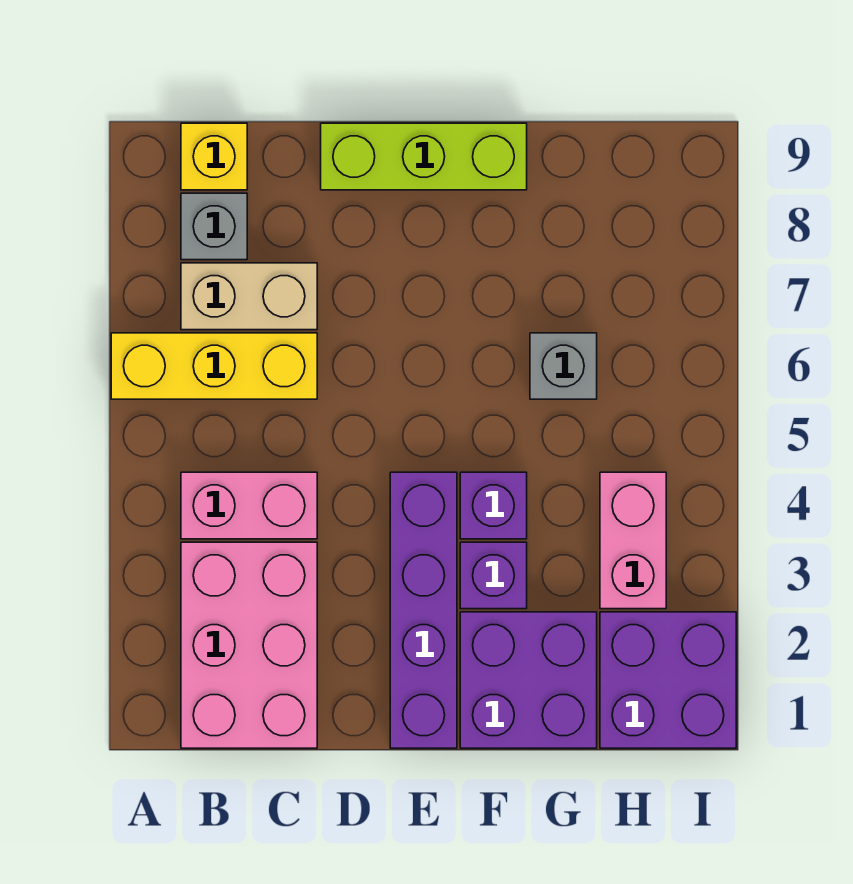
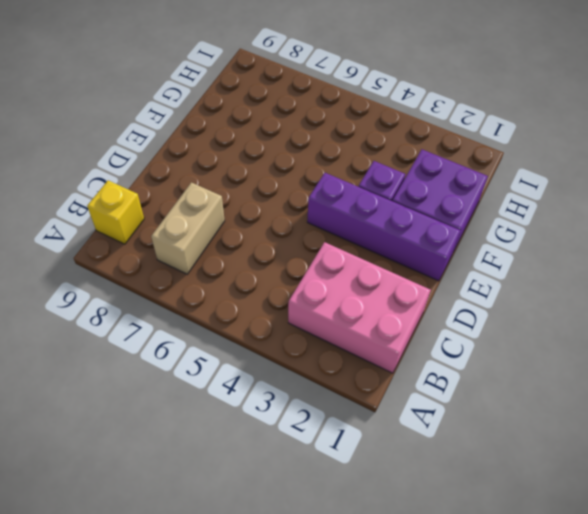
none -> yellow 1x3 brick [111,333,317,399]
none -> pink 1x2 brick [181,472,317,539]
none -> grey 1x1 brick [181,193,247,260]

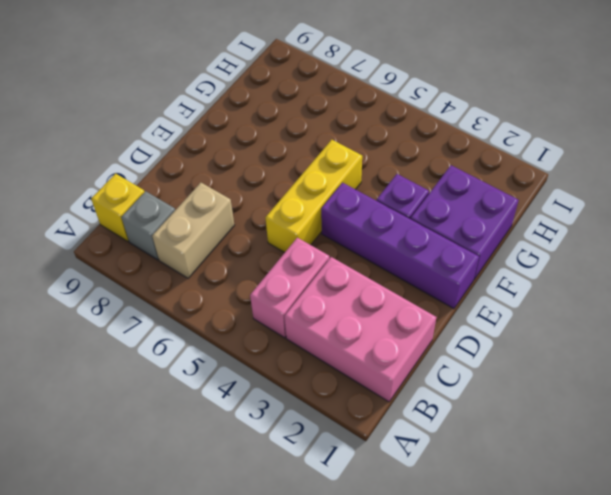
yellow 1x3 brick [265,140,362,253] -> yellow 1x3 brick moved to [111,333,317,399]
none -> lime 1x3 brick [321,123,527,190]
none -> purple 1x1 brick [460,472,527,539]
none -> grey 1x1 brick [530,333,597,399]

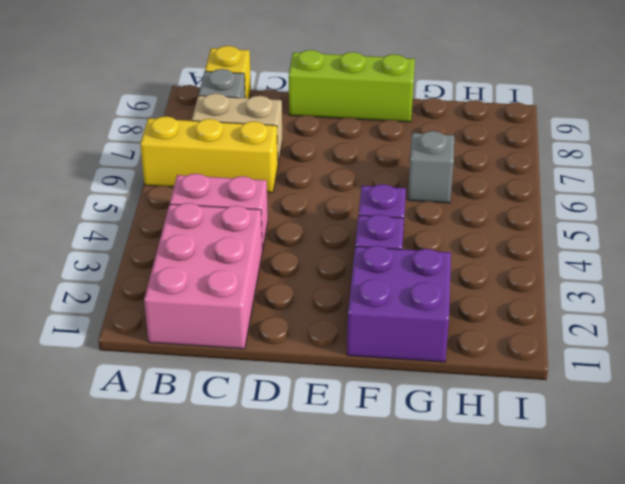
none -> purple 1x4 brick [390,472,457,748]
none -> purple 2x2 brick [600,612,736,748]
none -> pink 1x2 brick [600,472,666,609]

